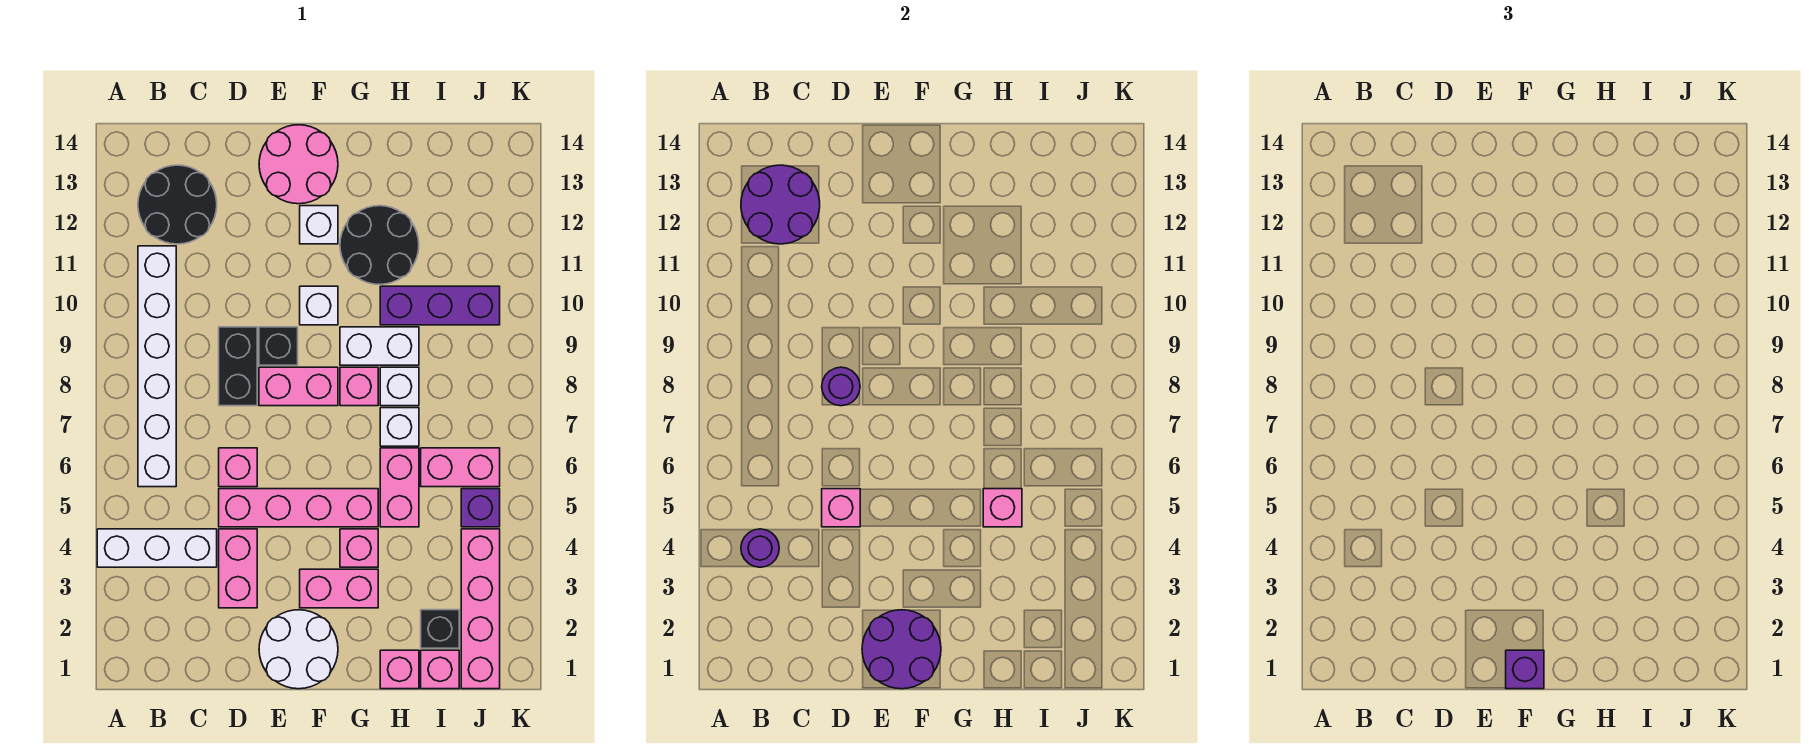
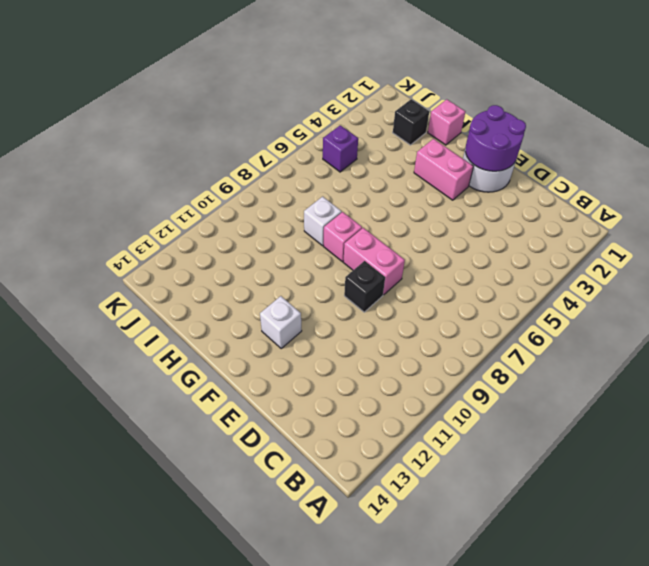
none -> white 1x3 brick [97,529,217,567]
none -> white 1x6 brick [138,246,176,487]
none -> black 2x2 round brick [138,165,217,244]
none -> pink 1x2 brick [219,529,257,608]

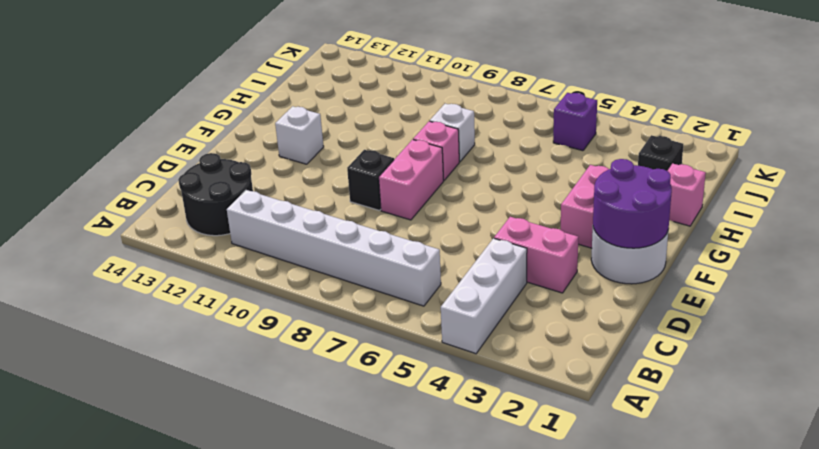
none -> pink 1x4 brick [219,489,378,527]
none -> pink 1x1 brick [219,448,257,487]
none -> black 1x2 brick [219,327,257,406]
none -> pink 2x2 round brick [259,125,338,204]

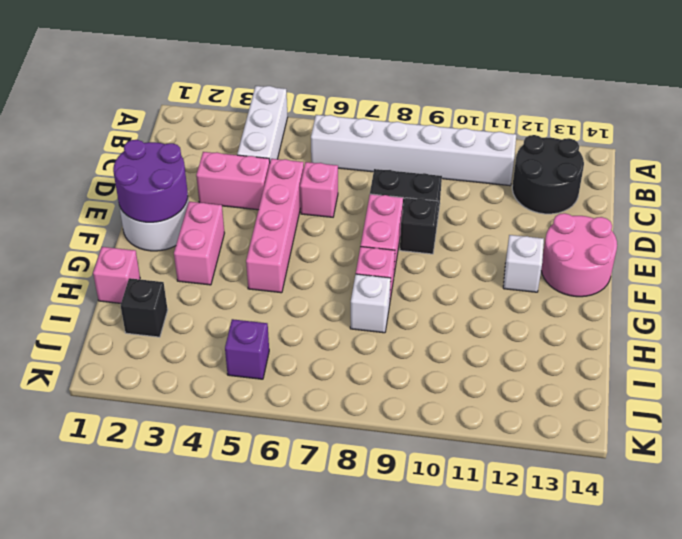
none -> white 1x1 brick [300,286,338,325]
none -> pink 1x1 brick [340,529,378,567]
none -> white 1x2 brick [340,327,419,365]
none -> black 2x2 round brick [340,206,419,285]

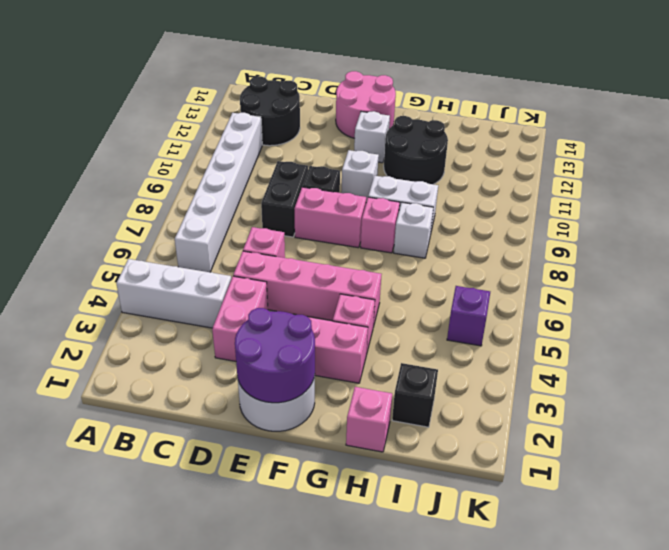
none -> pink 1x2 brick [380,448,419,527]
none -> white 1x1 brick [380,408,419,446]
none -> purple 1x3 brick [380,286,500,325]
none -> pink 1x1 brick [421,650,459,689]

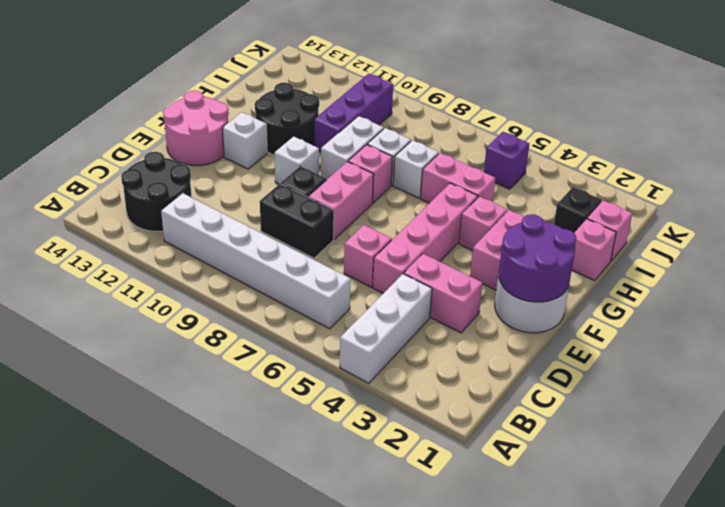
none -> pink 1x2 brick [421,448,500,487]
none -> pink 1x4 brick [461,529,500,689]
none -> purple 1x1 round brick [741,529,779,567]
none -> purple 2x2 round brick [741,165,820,244]

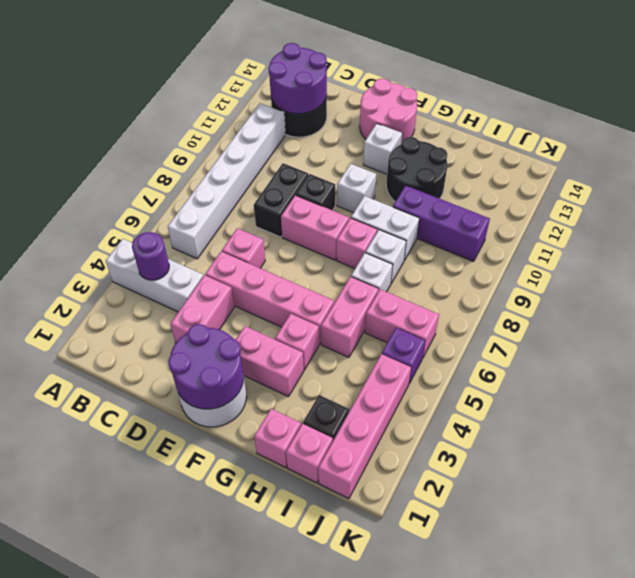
none -> pink 1x1 brick [822,489,860,527]
none -> purple 1x1 round brick [822,367,860,406]
none -> pink 1x1 brick [983,489,1022,527]
none -> purple 1x1 brick [1506,650,1544,689]

